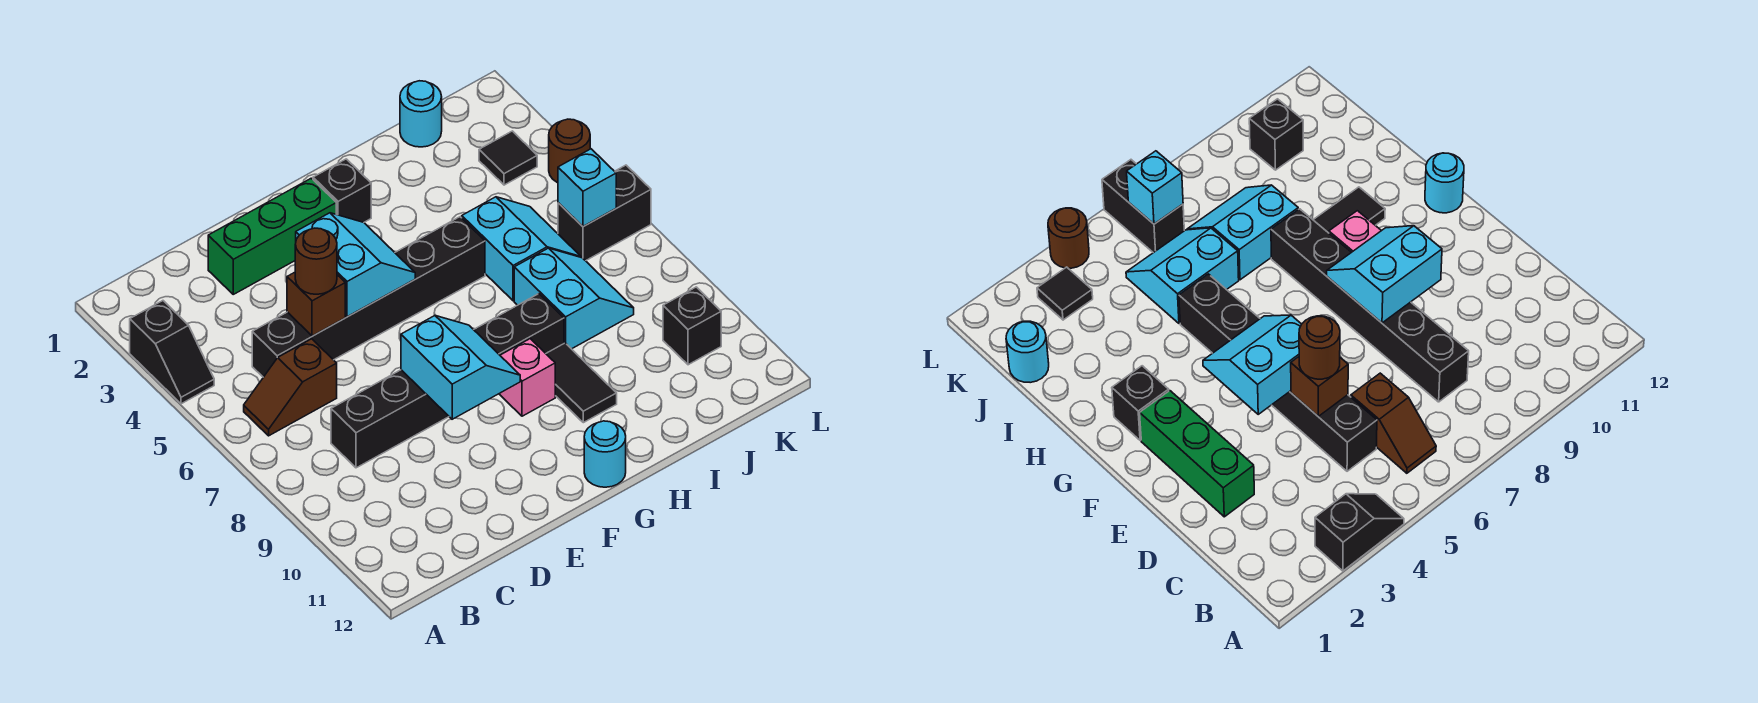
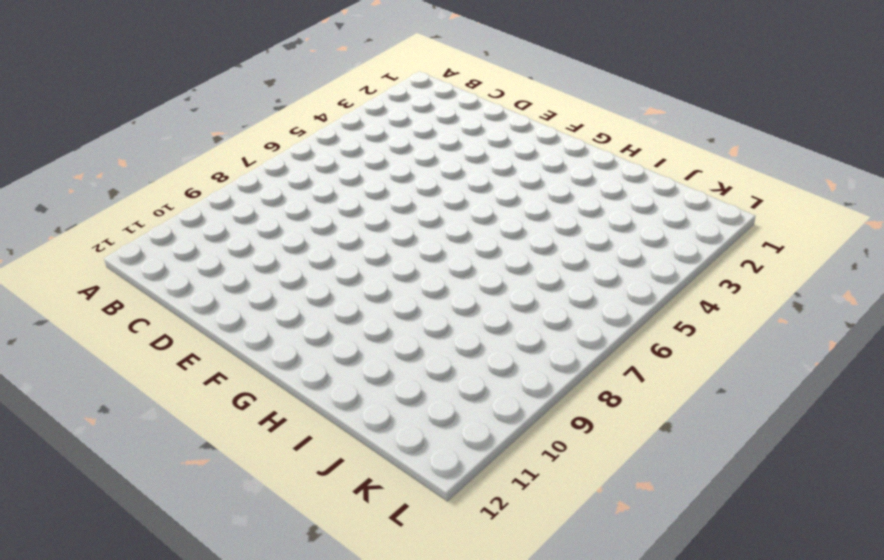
none -> black 1x2 slope [130,301,214,404]
none -> brown 1x2 slope [244,339,337,436]
none -> black 1x6 brick [252,217,485,377]

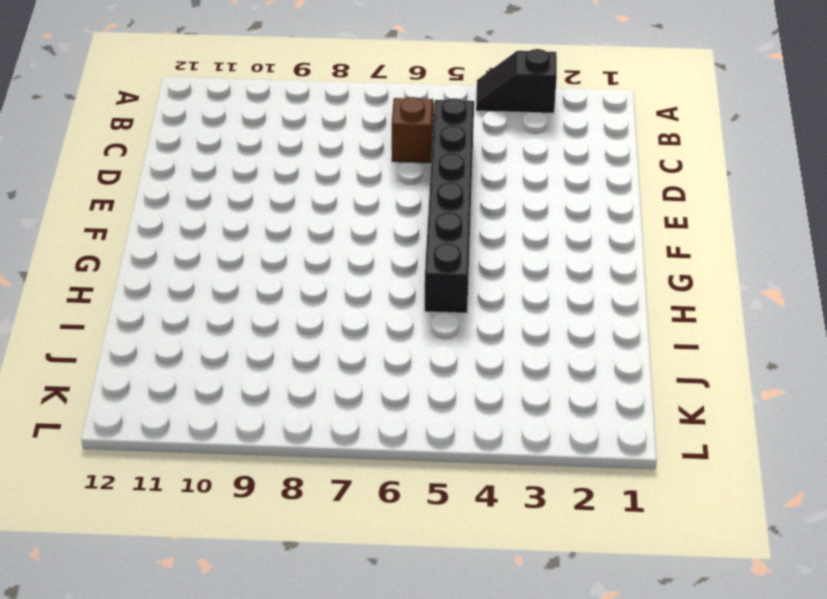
none -> black 1x6 brick [331,294,564,468]
none -> green 1x3 brick [208,178,336,294]
none -> black 1x1 brick [313,159,371,222]

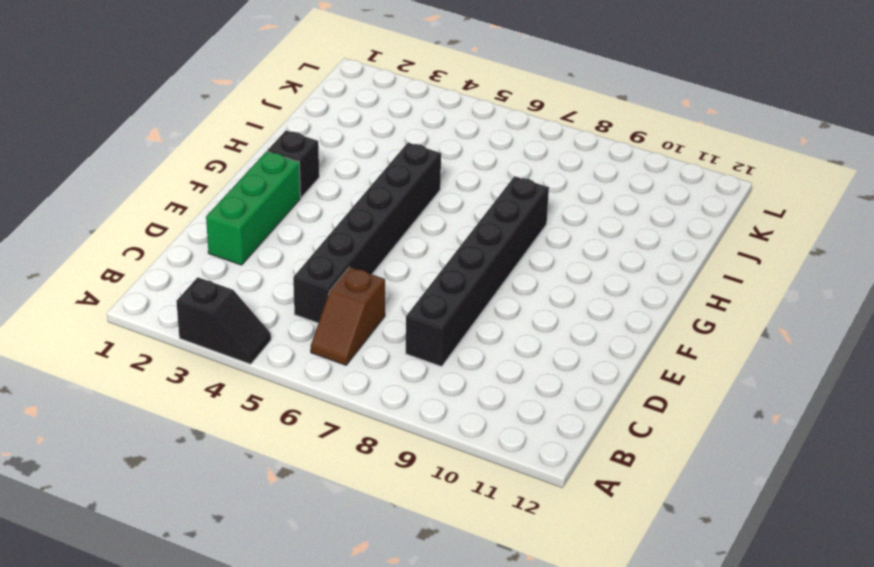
none -> pink 1x1 brick [499,339,555,416]
none -> cyan 1x1 round brick [584,421,626,487]
none -> black 1x2 tile [546,343,617,423]

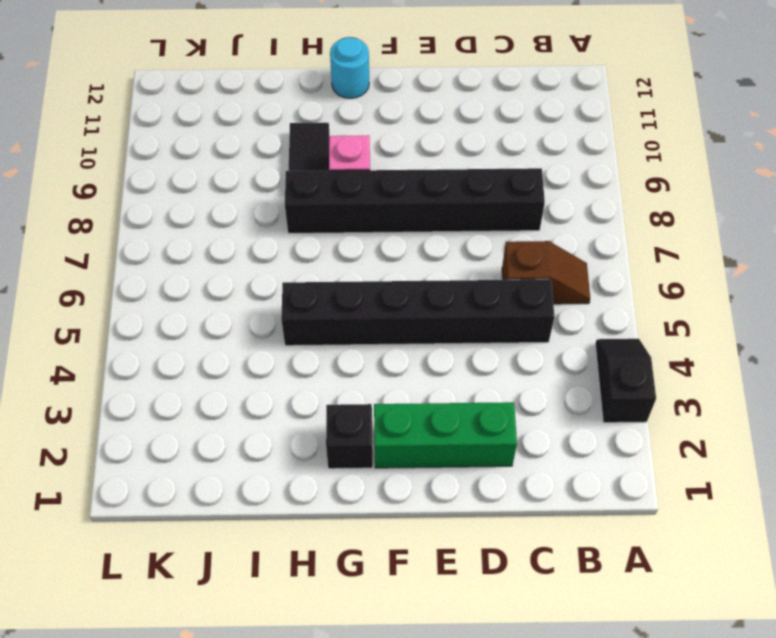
none -> cyan 2x2 slope [462,197,581,301]
none -> cyan 2x2 slope [514,248,634,349]
none -> cyan 1x1 round brick [400,81,442,147]

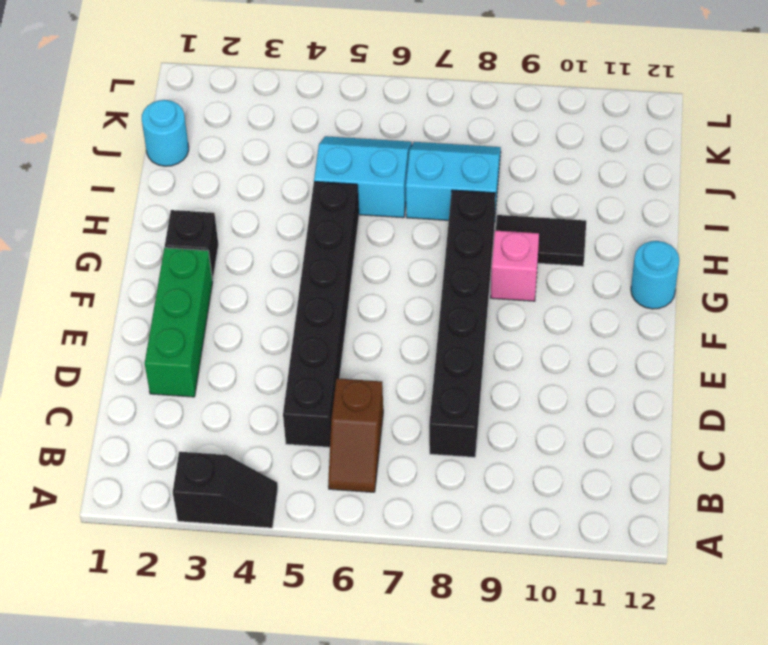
none -> black 1x1 tile [479,131,537,185]
none -> black 1x2 brick [558,165,651,261]
none -> black 1x1 brick [663,287,721,365]

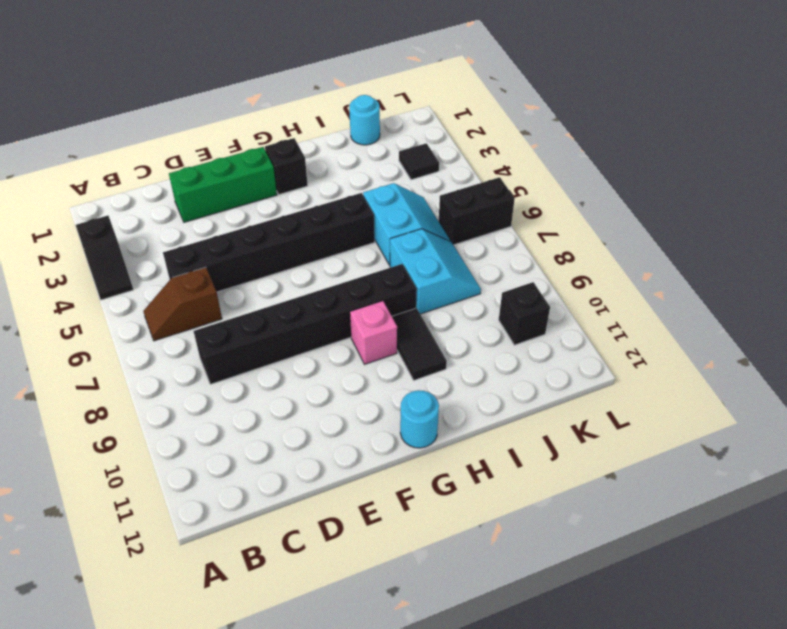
none -> brown 1x1 round brick [549,119,590,183]
none -> brown 1x1 brick [287,272,345,336]
none -> cyan 2x2 slope [296,213,415,317]

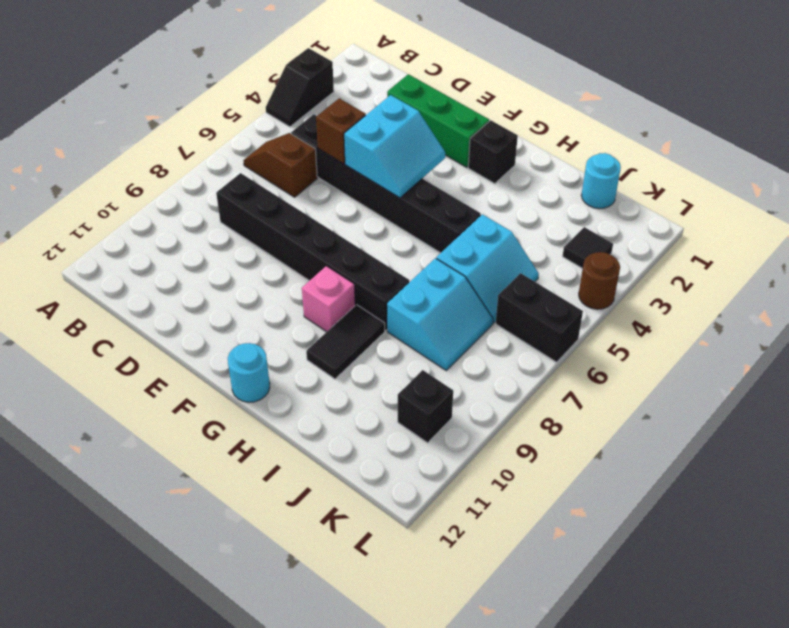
none -> cyan 2x2 slope [401,316,520,419]
none -> cyan 1x1 brick [558,149,616,227]
none -> brown 1x1 round brick [295,228,337,294]

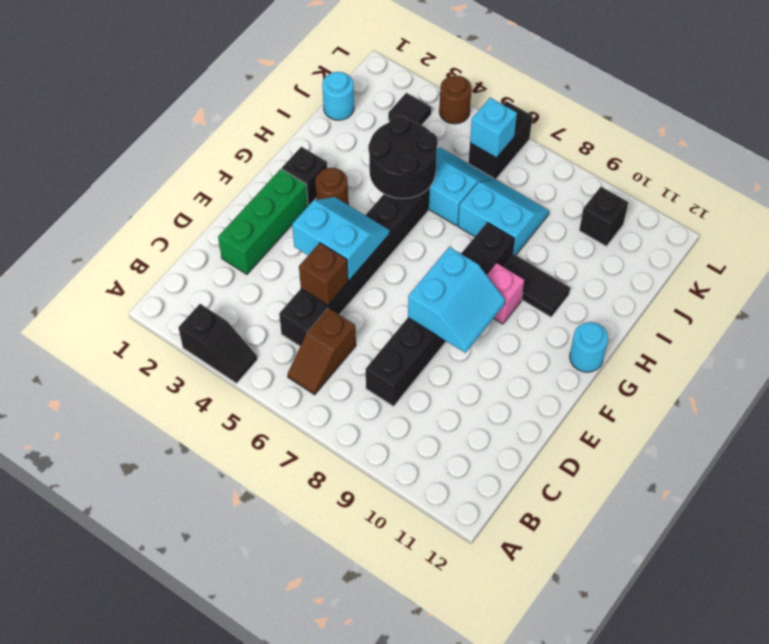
cyan 2x2 slope [408,247,505,353] -> cyan 2x2 slope turned to [401,316,520,419]
brown 1x1 round brick [315,168,348,205] -> brown 1x1 round brick moved to [295,228,337,294]
black 2x2 round brick [368,115,438,199] -> none

